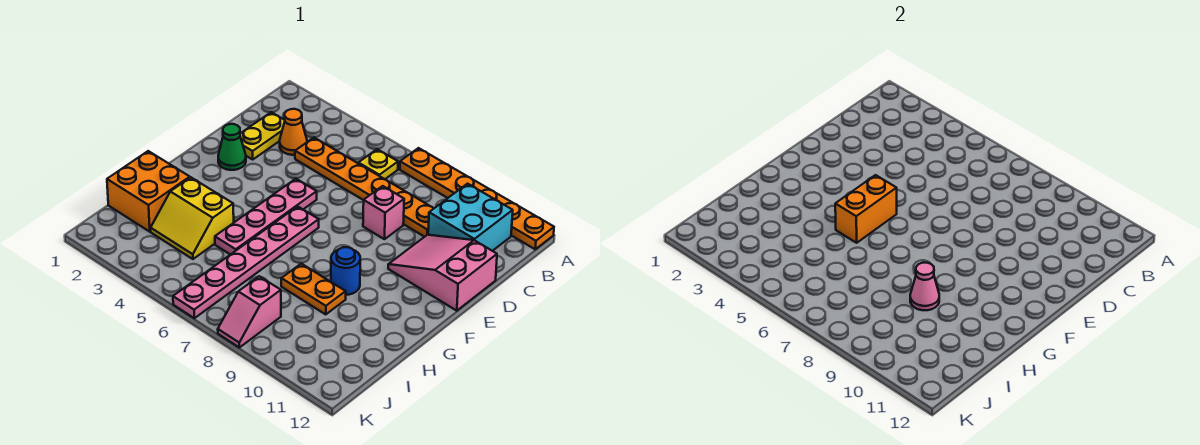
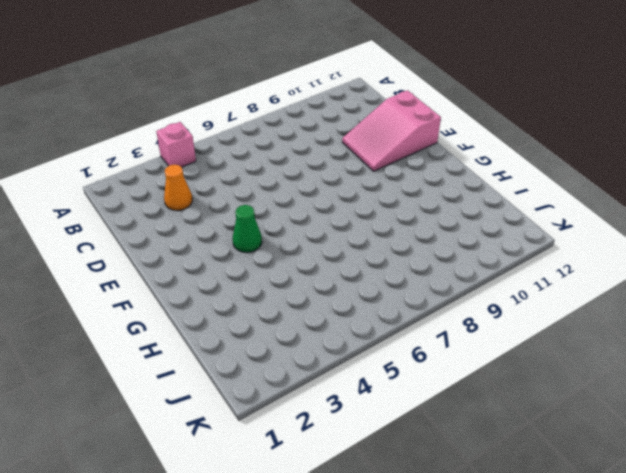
pink 1x1 brick [156,122,196,167] -> pink 1x1 brick moved to [363,186,404,239]
green 1x1 cone [233,205,262,252] -> green 1x1 cone moved to [218,124,246,170]
none -> orange 1x6 plate [400,148,554,249]
none -> yellow 1x1 plate [358,149,398,179]
none -> cyan 2x2 brick [428,184,513,251]

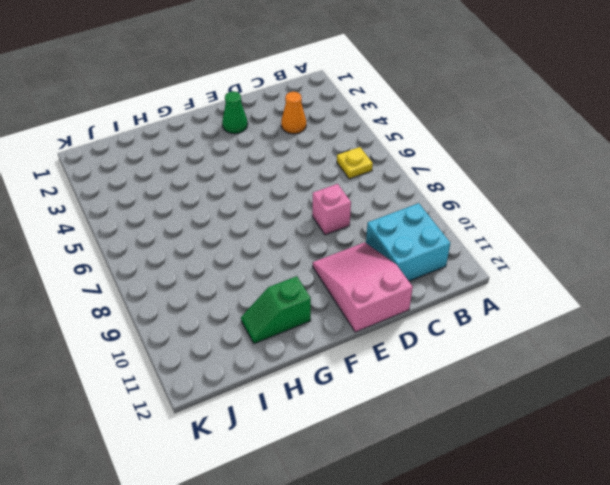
green 1x2 slope [241,276,311,344] -> none
none -> orange 1x6 plate [400,148,554,249]
none -> yellow 1x2 plate [240,112,285,159]
none -> orange 1x6 plate [295,138,434,237]

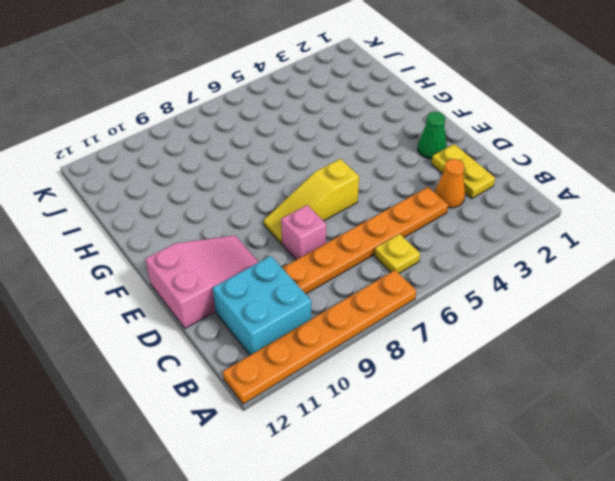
yellow 1x3 slope [264,159,359,244] -> none
none -> pink 1x4 plate [215,179,317,255]
none -> pink 1x6 plate [173,206,319,318]
none -> blue 1x1 round brick [331,247,360,295]

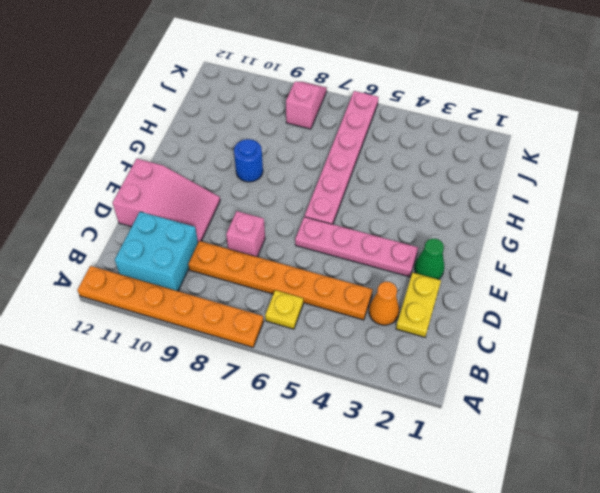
pink 1x4 plate [295,217,418,277] -> pink 1x4 plate turned to [215,179,317,255]
none -> orange 2x2 brick [107,151,190,232]
none -> yellow 2x2 slope [151,177,234,259]
none -> orange 1x2 plate [281,264,346,314]

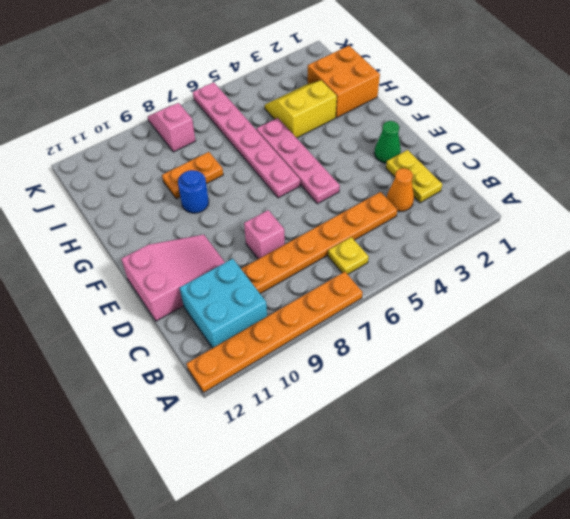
none -> orange 1x2 brick [835,175,897,243]
none -> pink 1x1 cone [910,263,939,310]

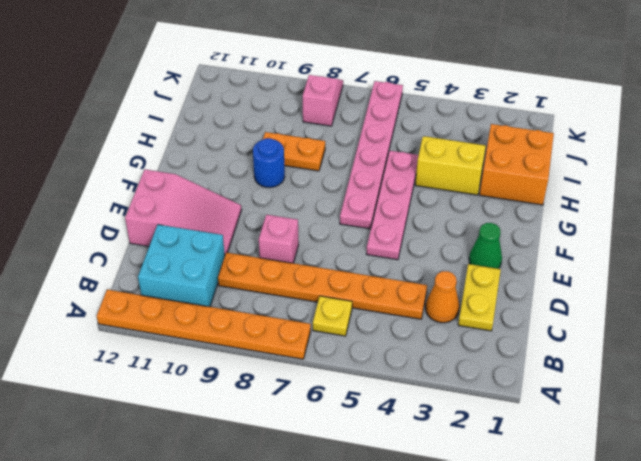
none -> orange 1x2 brick [835,175,897,243]
none -> pink 1x1 cone [910,263,939,310]

